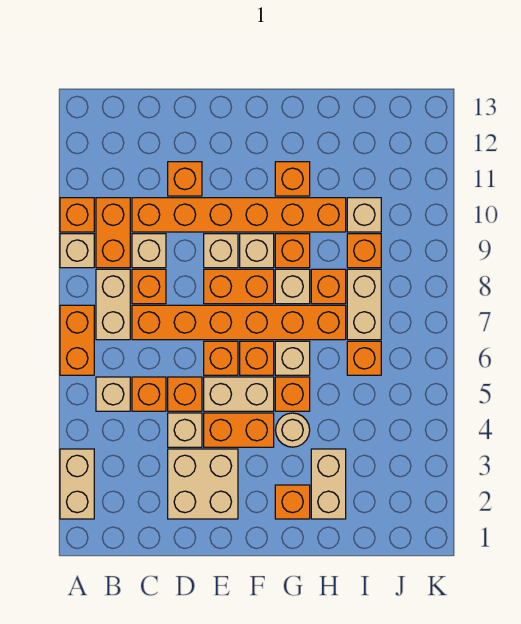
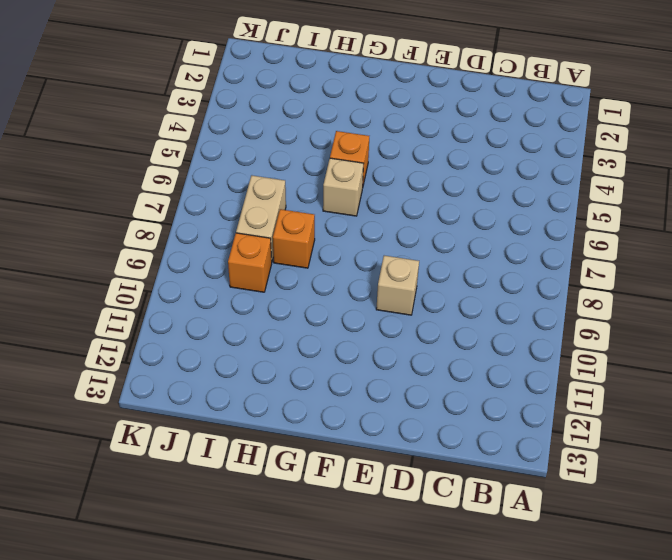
none -> tan 1x2 brick [60,449,94,519]
none -> orange 1x2 brick [60,305,94,375]
none -> tan 1x1 brick [60,234,94,268]
none -> orange 1x1 brick [60,198,94,232]

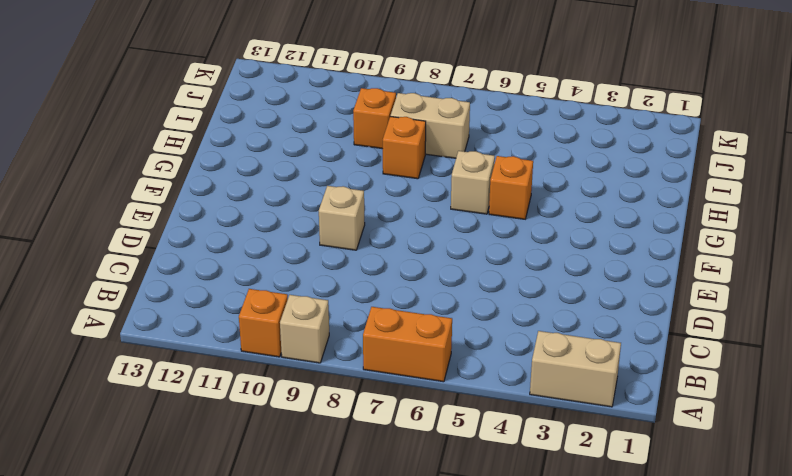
none -> tan 1x1 brick [96,377,130,411]
none -> tan 1x2 brick [96,269,130,340]
none -> orange 1x2 brick [96,198,130,268]
none -> orange 1x1 brick [132,377,166,411]

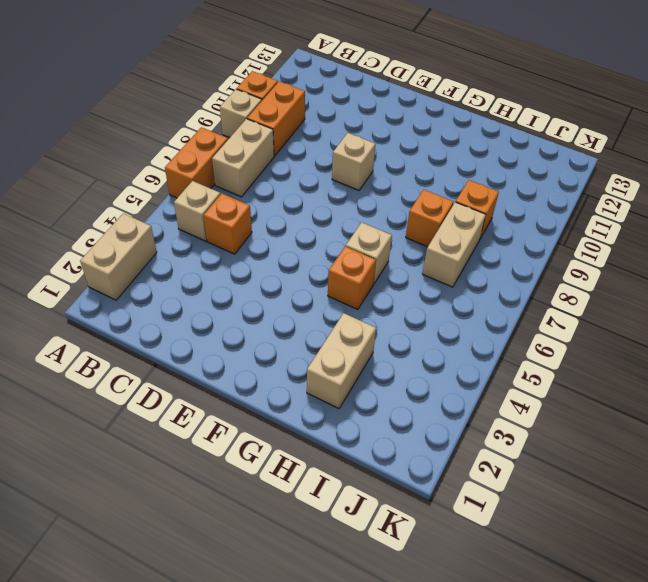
none -> orange 1x6 brick [132,305,346,340]
none -> orange 1x1 brick [132,269,166,304]
none -> tan 1x1 brick [132,234,166,268]
none -> orange 1x6 brick [132,198,346,232]

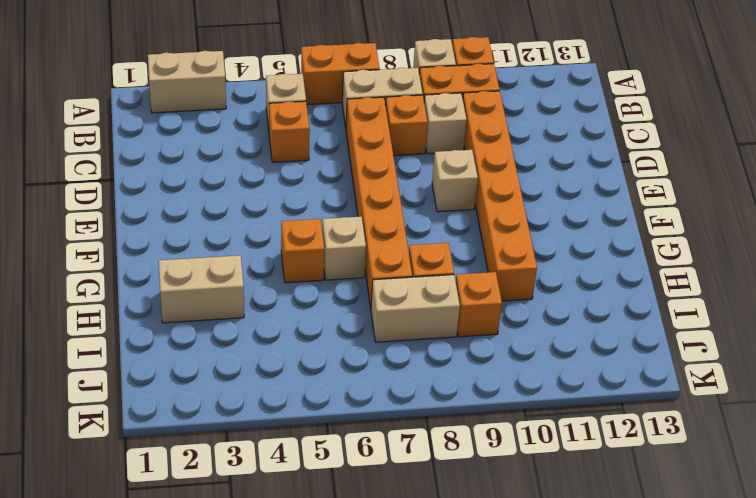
none -> tan 2x2 brick [168,449,238,519]
none -> tan 1x1 brick [168,413,202,447]
none -> orange 1x1 brick [168,377,202,411]
none -> orange 1x1 brick [168,162,202,196]

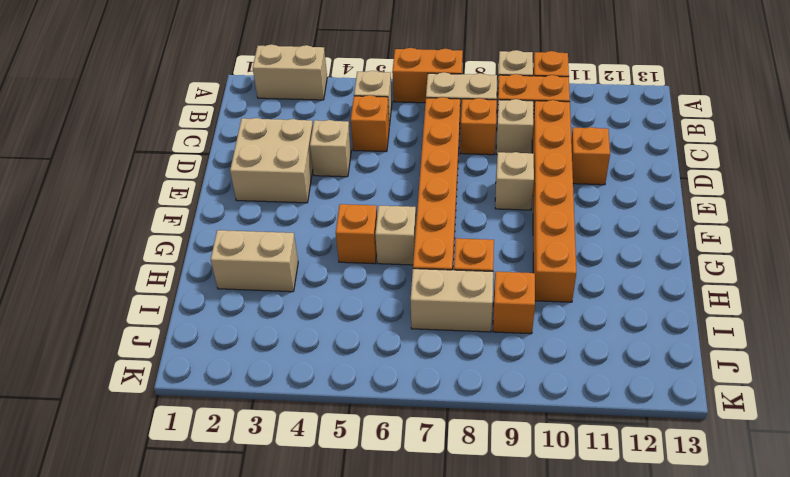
none -> orange 1x1 brick [168,377,202,411]
none -> orange 1x2 brick [204,413,274,447]
none -> tan 1x2 brick [204,377,274,411]
none -> orange 1x1 brick [204,341,238,375]

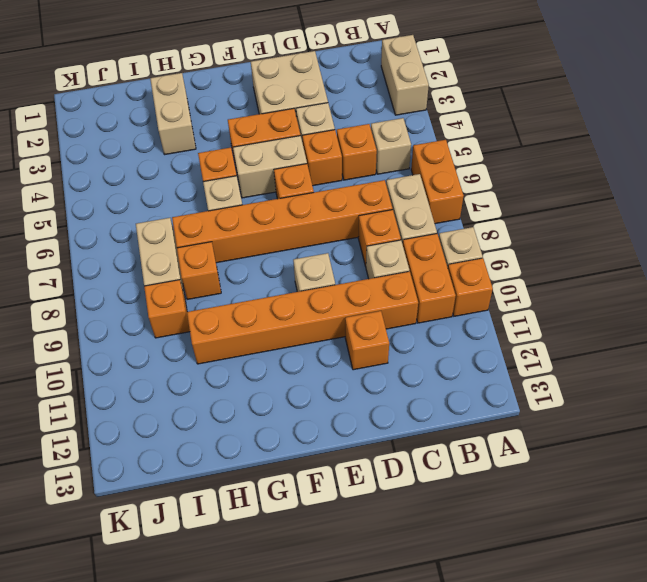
none -> orange 1x2 brick [204,269,274,304]
none -> orange 1x1 brick [240,341,274,375]
none -> tan 1x1 brick [240,234,274,268]
none -> orange 1x1 brick [275,485,310,519]

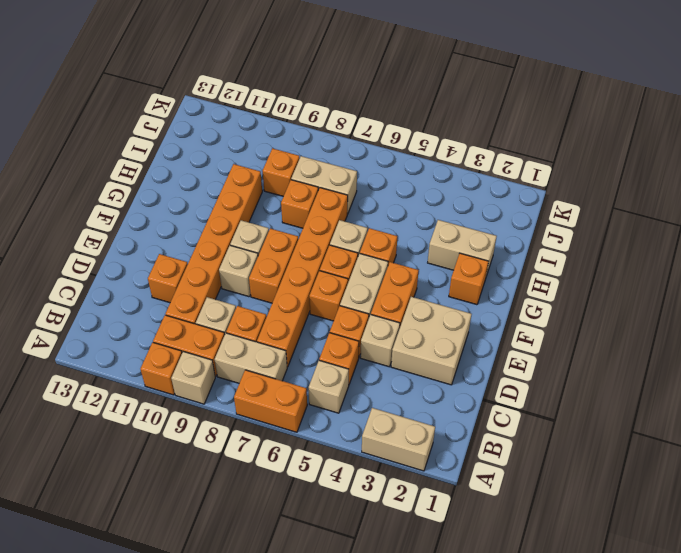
none -> tan 1x1 round brick [276,413,310,447]
none -> tan 1x1 brick [275,269,310,304]
none -> orange 1x1 brick [275,234,310,268]
none -> orange 1x1 brick [275,162,310,196]

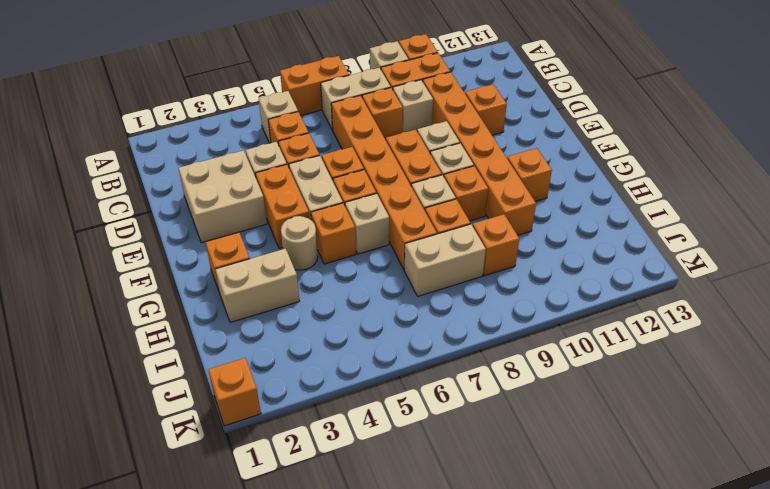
orange 1x1 brick [208,358,261,426] -> orange 1x1 brick moved to [347,341,381,375]
none -> tan 1x2 brick [60,449,94,519]
none -> tan 1x1 brick [347,198,381,232]

